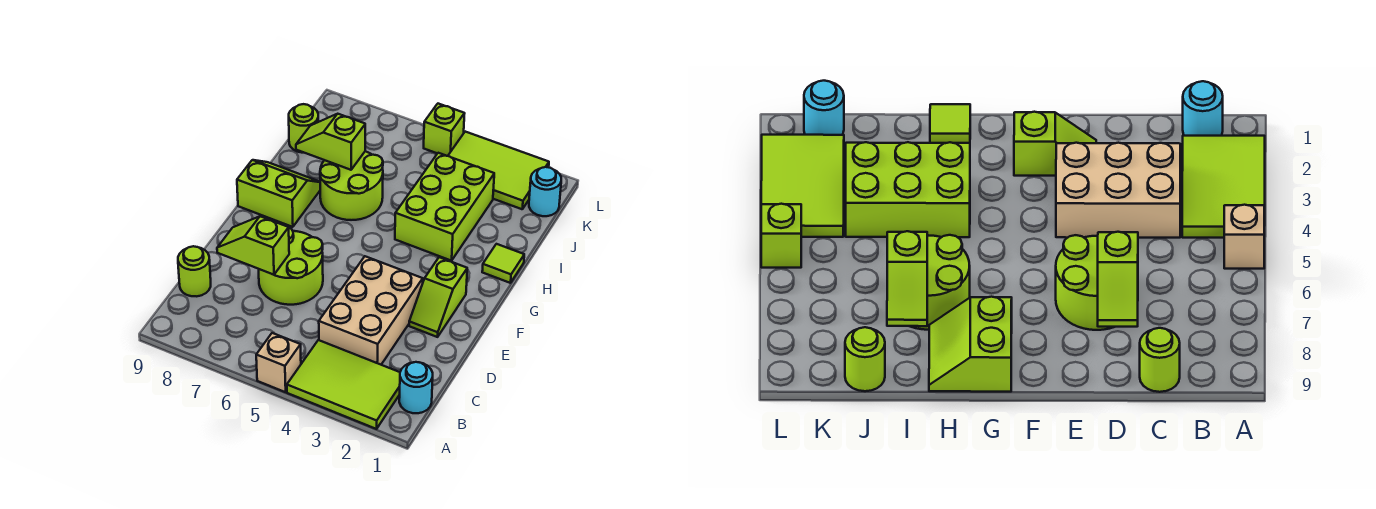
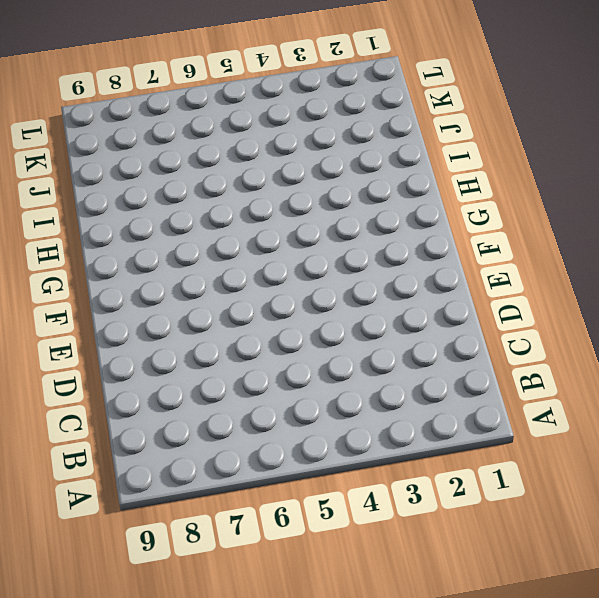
none -> lime 2x3 tile [287,340,400,429]
none -> tan 1x1 brick [256,333,301,392]
none -> cyan 1x1 round brick [399,362,433,413]

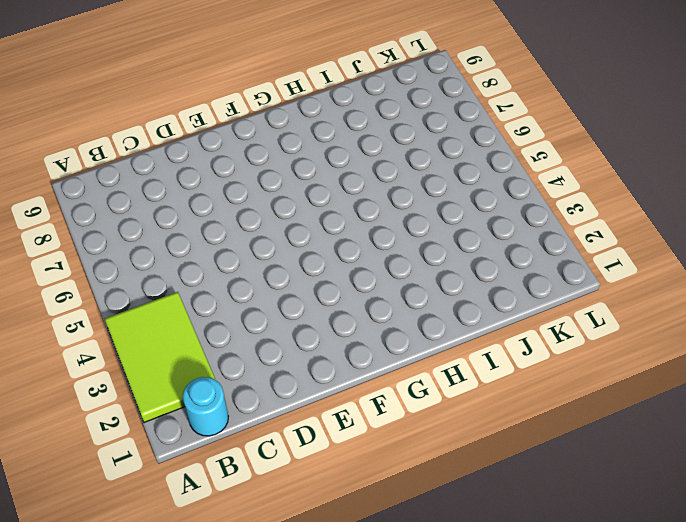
none -> tan 1x1 brick [256,333,301,392]
none -> tan 2x3 brick [319,256,423,365]
none -> lime 1x1 round brick [178,246,211,296]

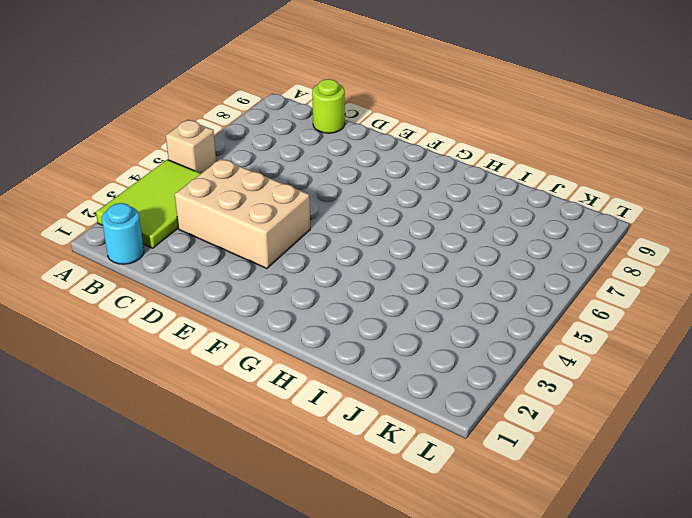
none -> lime 2x2 round brick [259,228,323,305]
none -> lime 1x2 slope [409,257,467,337]
none -> lime 2x2 slope [237,160,320,227]

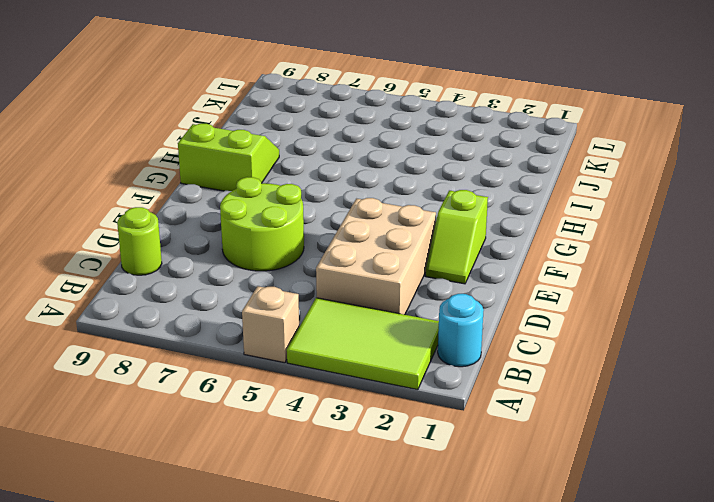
none -> lime 1x1 tile [482,244,524,283]
none -> lime 2x3 brick [395,153,494,261]
none -> lime 2x2 round brick [320,151,383,220]

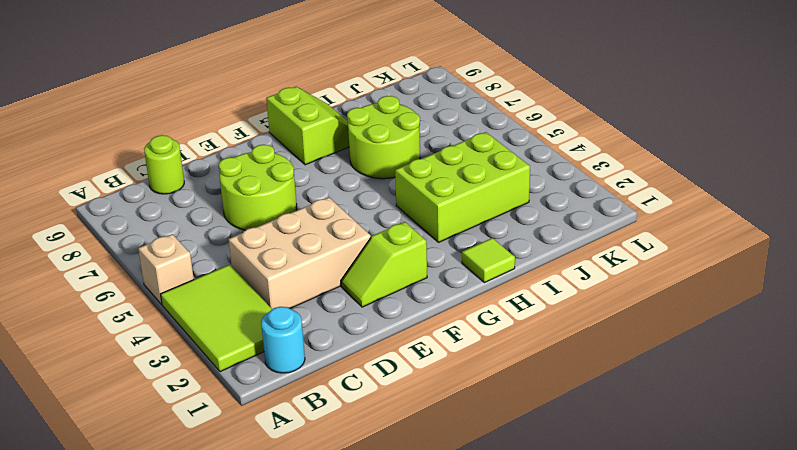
none -> lime 1x1 round brick [289,104,318,153]
none -> cyan 1x1 round brick [529,167,561,216]
none -> lime 2x3 tile [448,132,549,209]

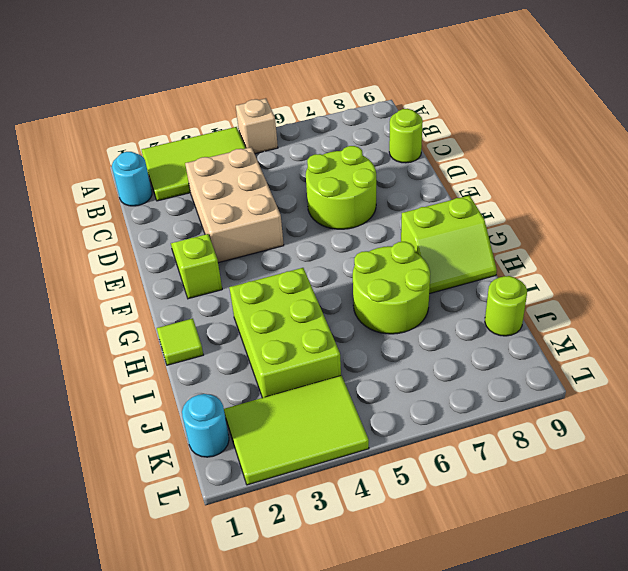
none -> lime 1x1 brick [424,104,465,156]
none -> lime 1x2 slope [217,216,289,275]
none -> lime 1x2 slope [296,114,365,170]

